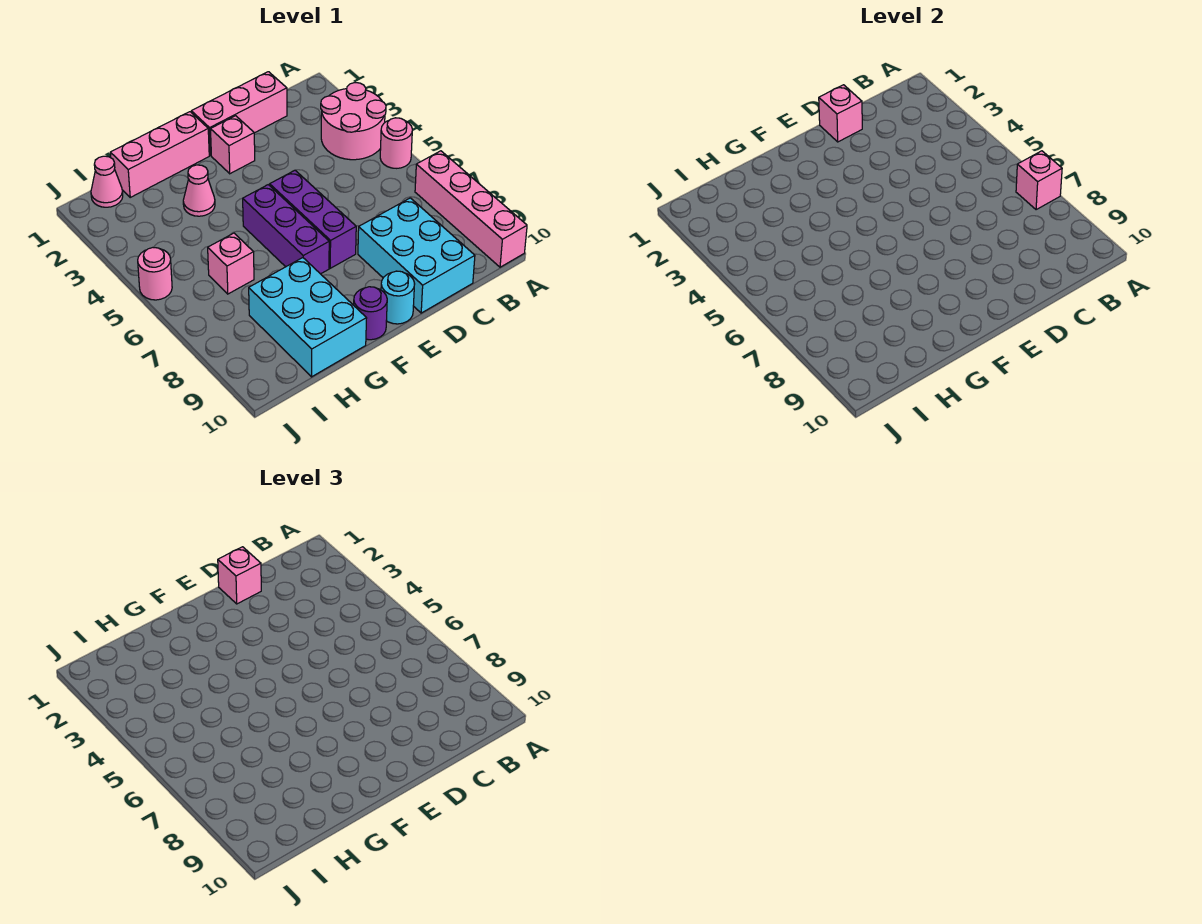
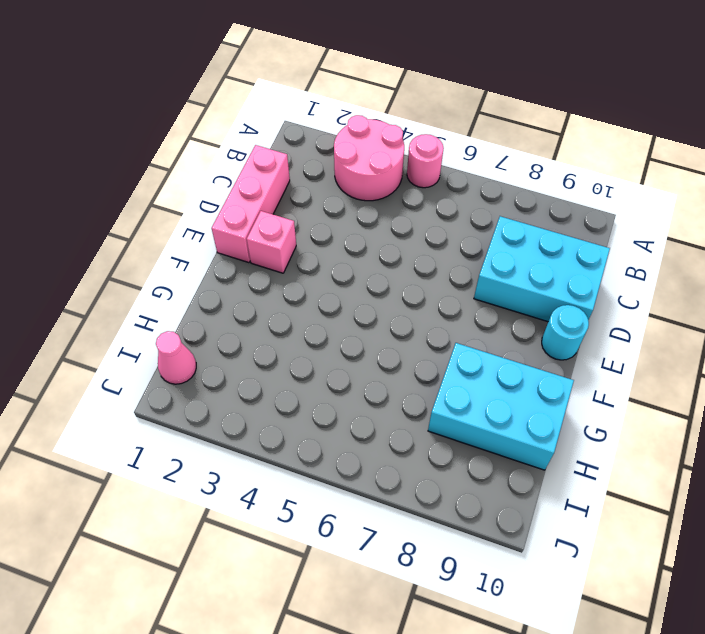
none -> pink 1x4 brick [415,151,527,267]
none -> purple 1x3 brick [270,170,356,268]
none -> pink 1x3 brick [110,112,209,197]

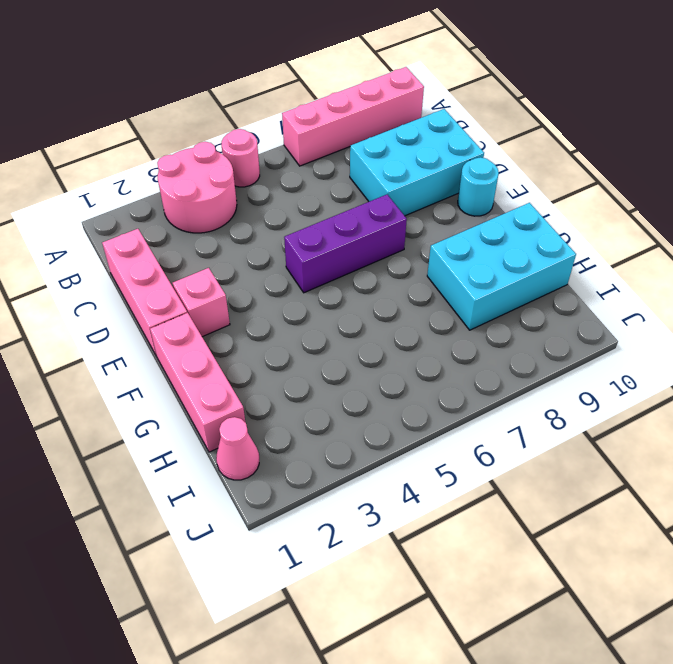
none -> purple 1x3 brick [243,185,329,274]
none -> purple 1x1 round brick [354,287,387,340]
none -> pink 1x1 cone [183,165,215,216]

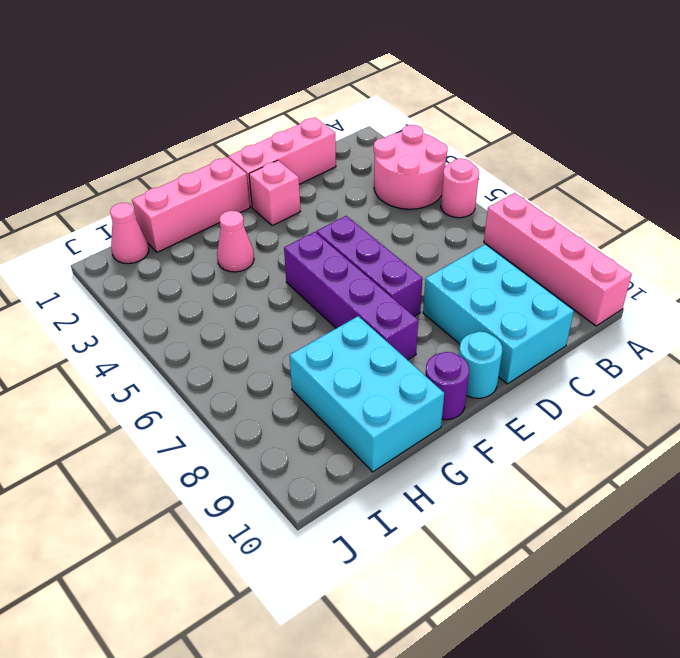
purple 1x4 brick [284,232,418,360] -> purple 1x3 brick [243,185,329,274]
none -> pink 1x1 brick [208,233,254,294]
none -> pink 1x1 round brick [138,248,172,300]
none -> pink 1x1 brick [1016,151,1062,210]

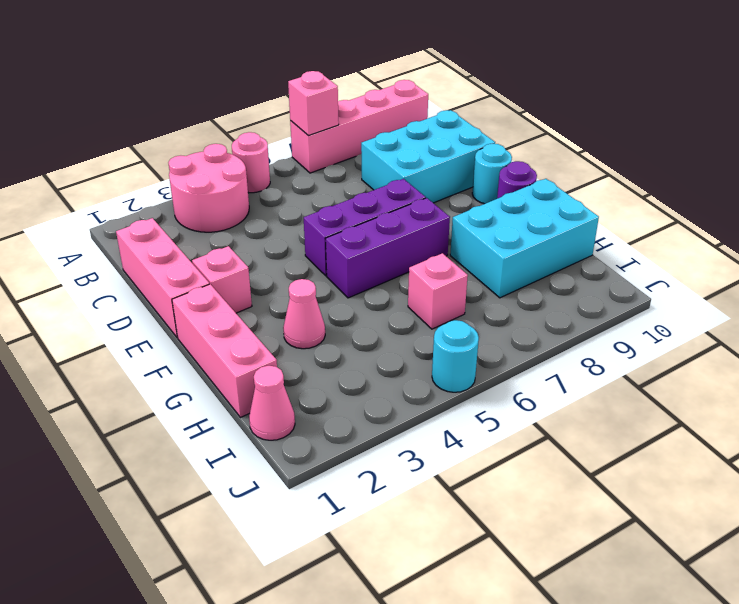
cyan 1x1 round brick [432,320,479,392] -> pink 1x1 round brick [138,248,172,300]
none -> pink 1x1 brick [819,85,862,142]
none -> pink 1x1 brick [218,547,261,604]

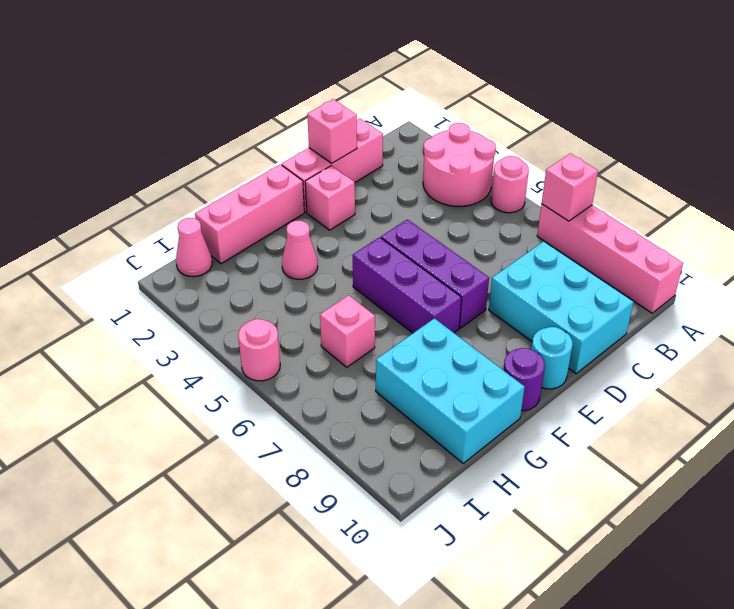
none -> pink 1x1 brick [218,547,261,604]

